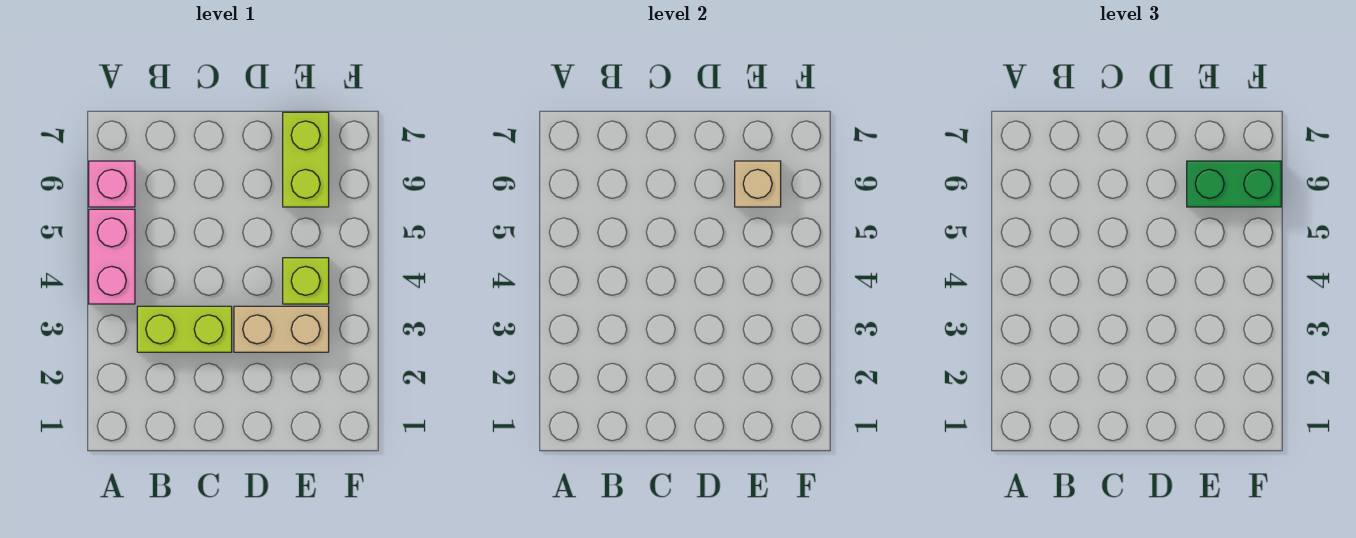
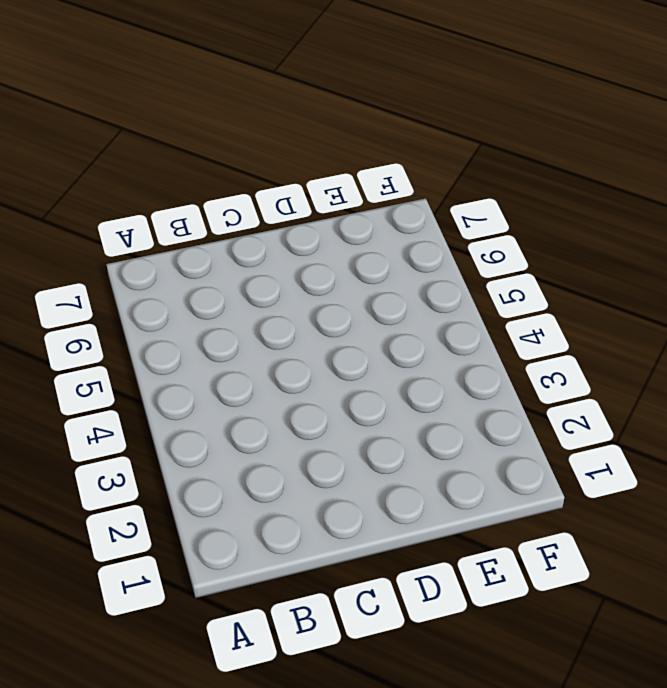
none -> pink 1x2 brick [89,209,135,304]
none -> pink 1x1 brick [89,161,135,207]

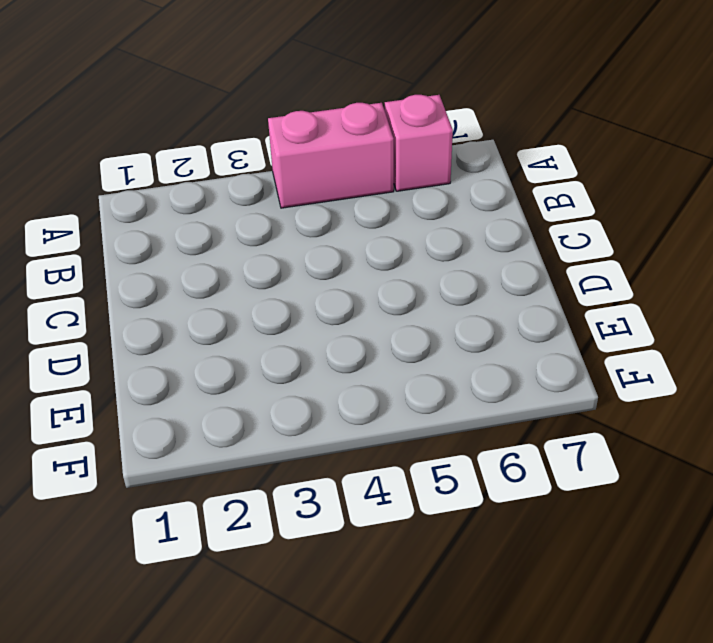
none -> lime 1x2 brick [137,306,232,352]
none -> tan 1x2 brick [234,306,329,352]

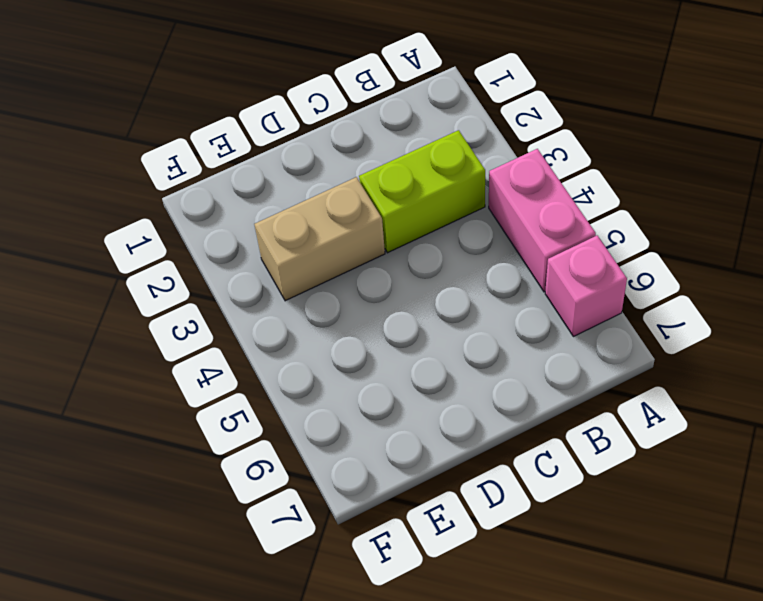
none -> lime 1x1 brick [283,258,329,304]
none -> lime 1x2 brick [283,112,329,207]

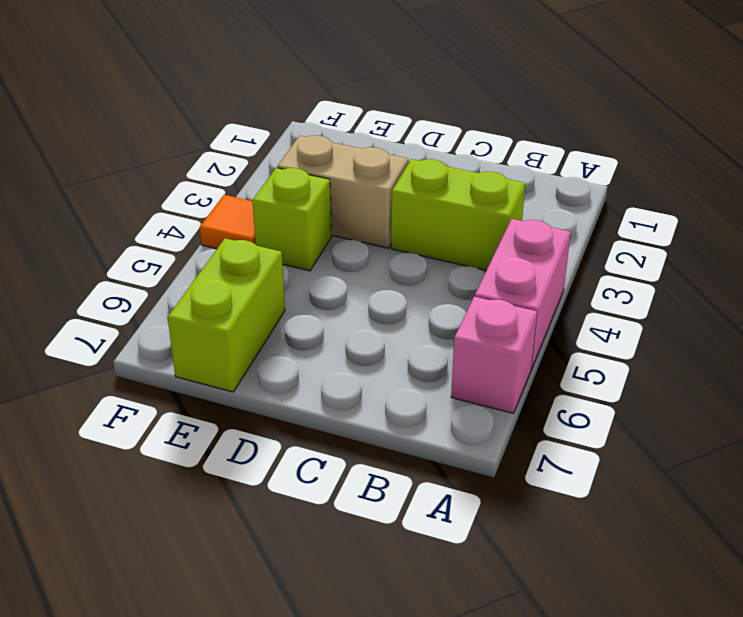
orange 1x1 tile [200,195,256,249] -> none
none -> tan 1x1 brick [735,161,781,207]
none -> green 1x2 brick [1187,161,1281,207]

